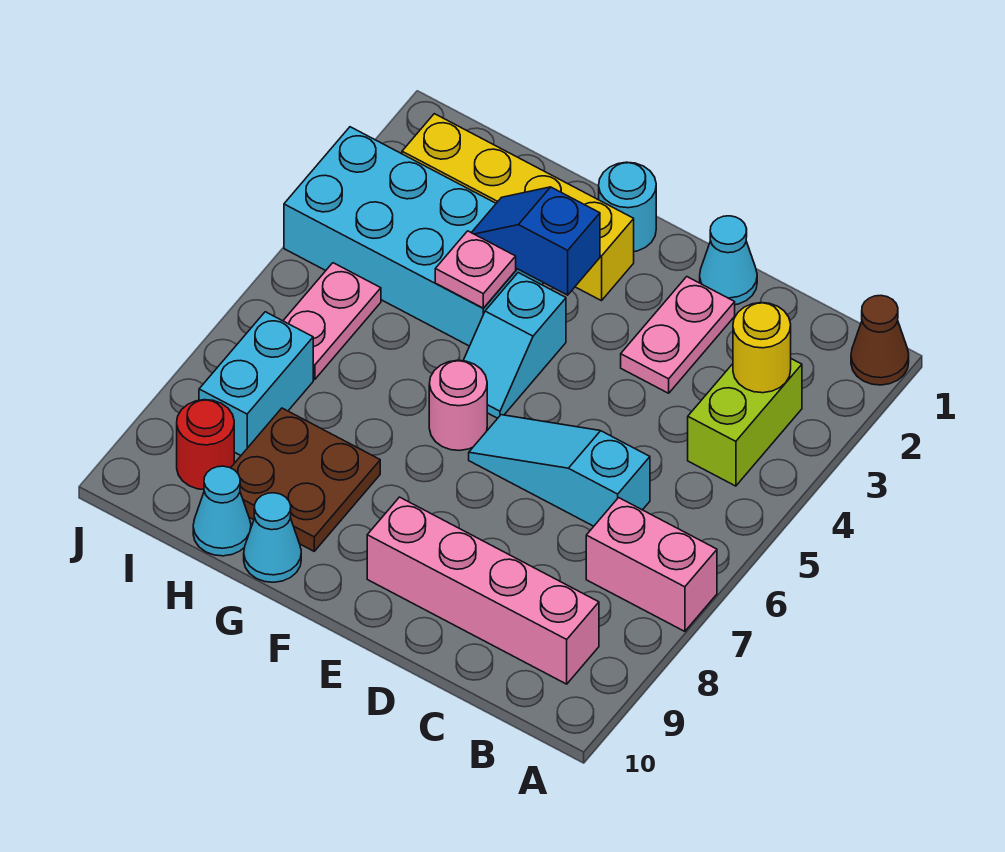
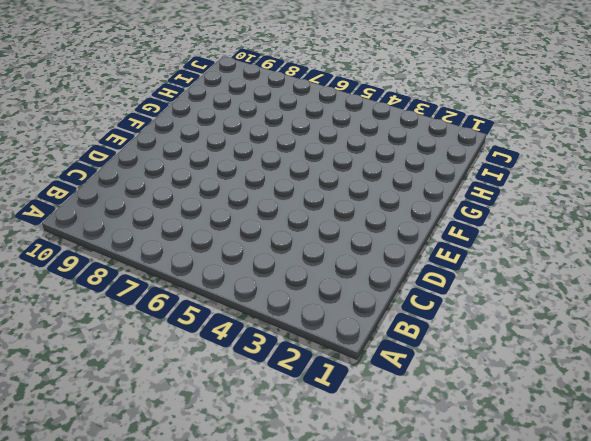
none -> brown 1x1 cone [851,296,909,385]
none -> pink 1x2 brick [586,498,717,631]
none -> lime 1x2 brick [688,359,802,486]

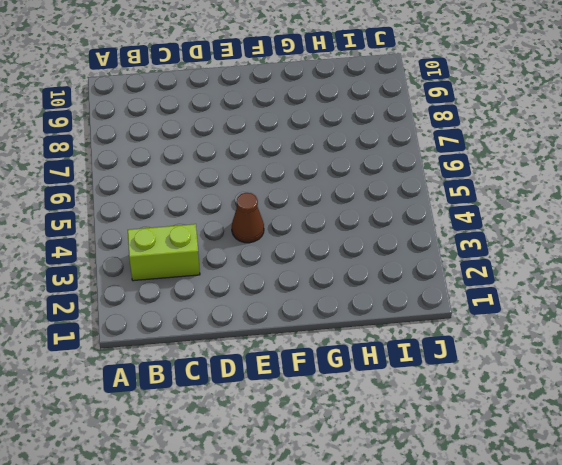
lime 1x2 brick [128,224,200,281] -> lime 1x2 brick turned to [688,359,802,486]
brown 1x1 cone [232,193,264,243] -> brown 1x1 cone moved to [851,296,909,385]
none -> pink 1x2 brick [586,498,717,631]
none -> pink 1x4 brick [367,497,599,684]
none -> cyan 1x3 slope [469,415,650,526]

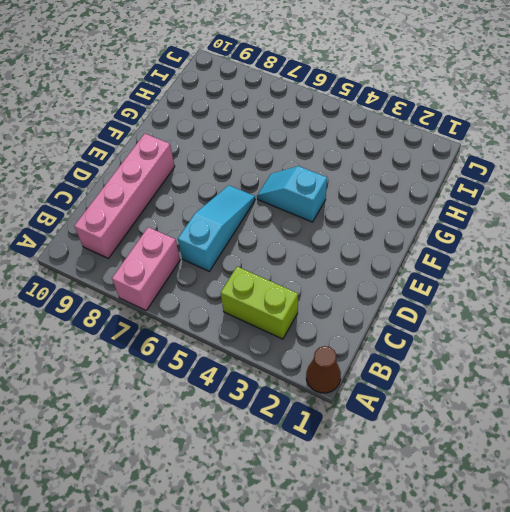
none -> cyan 1x1 cone [700,216,757,305]
none -> pink 1x2 plate [621,277,735,393]
none -> cyan 1x1 round brick [599,162,656,252]

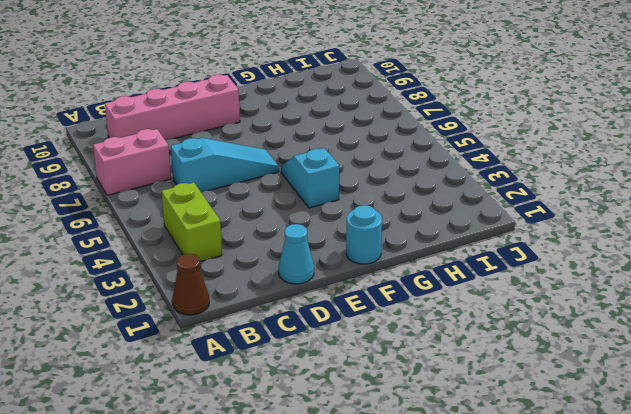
none -> pink 1x2 plate [621,277,735,393]
none -> yellow 1x4 brick [402,114,634,301]
none -> pink 1x1 round brick [429,360,487,451]

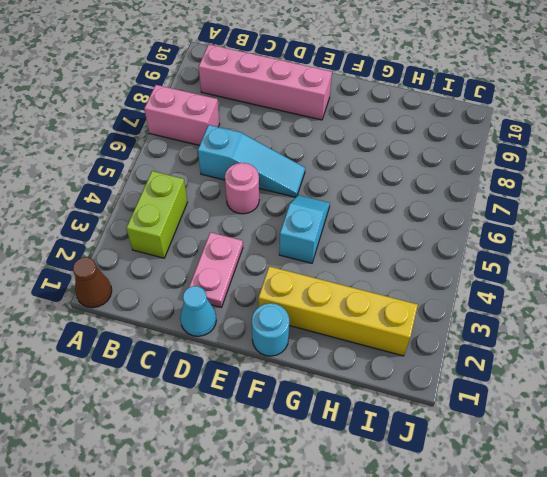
pink 1x1 round brick [225,163,259,214] -> pink 1x1 round brick moved to [429,360,487,451]
none -> cyan 2x4 brick [284,127,543,346]
none -> brown 2x2 plate [231,408,380,551]
none -> cyan 1x1 cone [244,493,301,582]

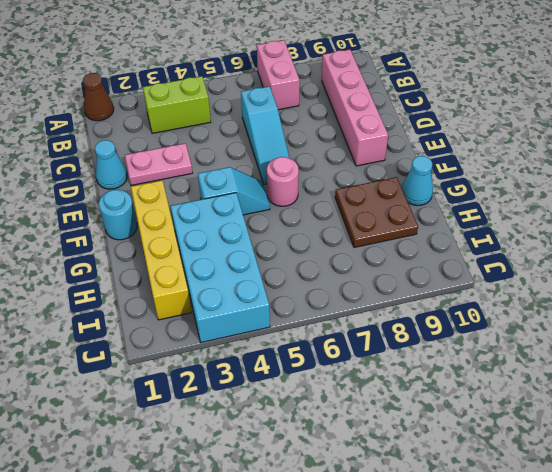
none -> cyan 1x1 cone [193,466,251,556]
none -> pink 1x2 plate [283,263,381,380]
none -> cyan 1x2 brick [199,312,313,455]

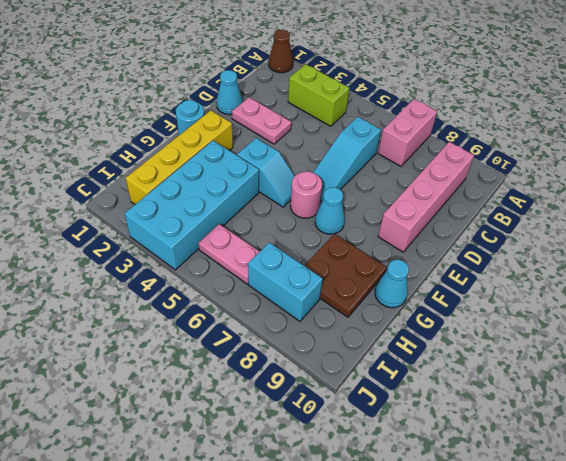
cyan 1x1 cone [315,187,345,234] -> cyan 1x1 cone moved to [193,466,251,556]
none -> red 1x1 round brick [177,400,234,489]
none -> yellow 1x1 round brick [733,303,791,393]
none -> blue 1x2 slope [472,187,600,295]

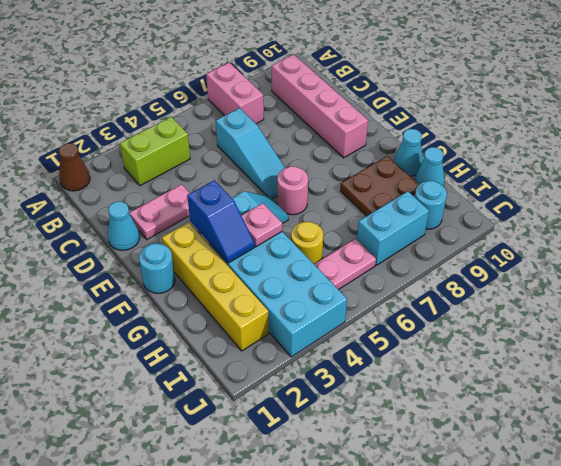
yellow 1x1 round brick [291,222,323,264] -> yellow 1x1 round brick moved to [733,303,791,393]
cyan 1x1 round brick [415,181,447,229] -> red 1x1 round brick [177,400,234,489]

